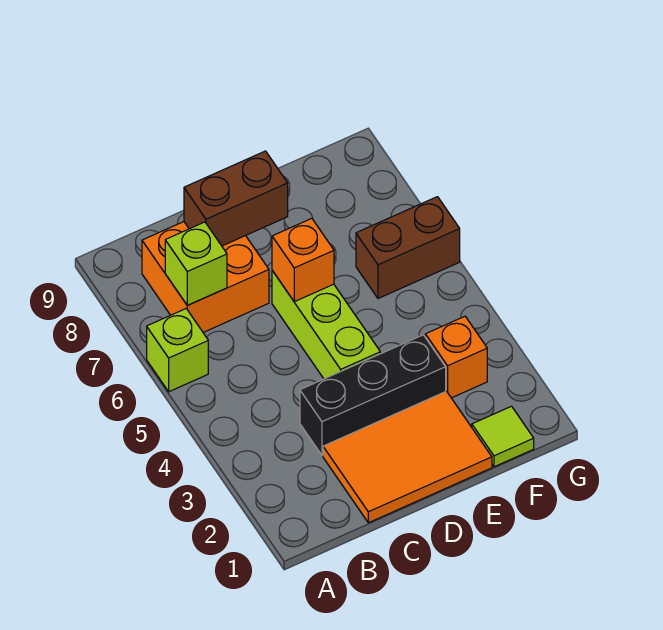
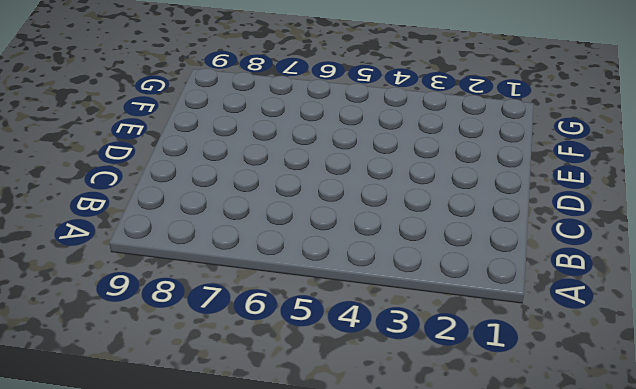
none -> lime 1x1 brick [147,309,208,392]
none -> orange 2x2 brick [142,222,269,332]

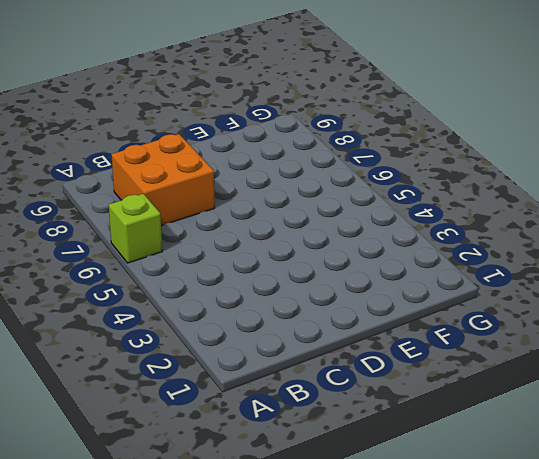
none -> orange 2x3 tile [323,391,492,523]
none -> black 1x3 brick [300,335,446,455]

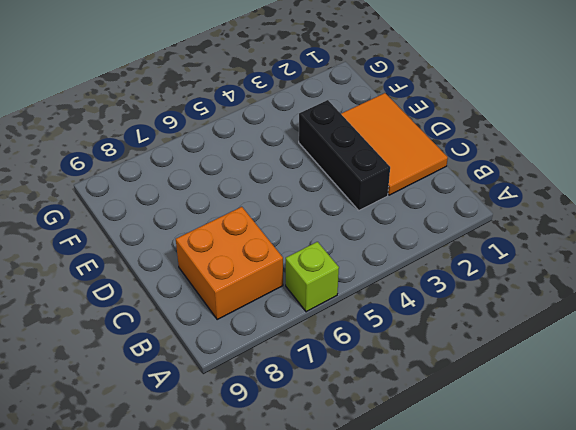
none -> lime 1x3 brick [272,271,380,379]
none -> lime 1x1 tile [472,406,534,467]

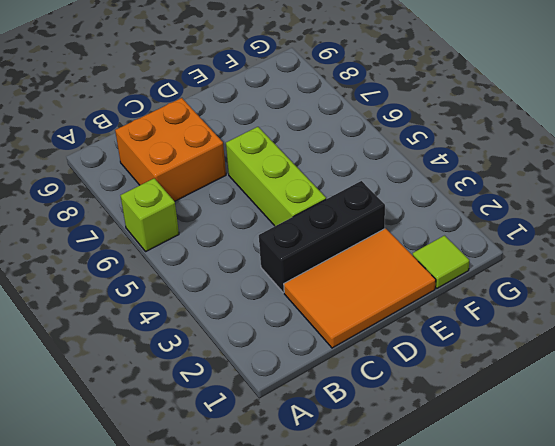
none -> orange 1x1 brick [425,316,487,398]
none -> brown 1x2 brick [356,197,460,298]

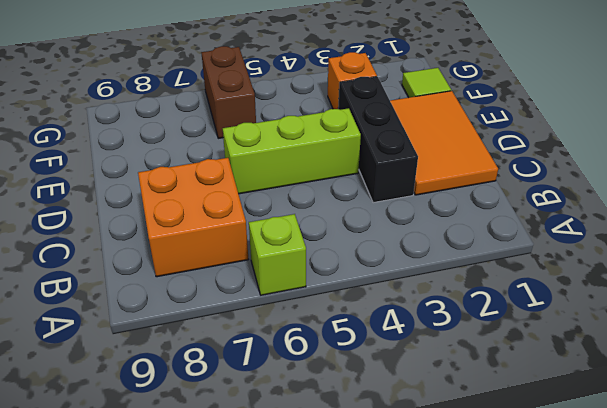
none -> lime 1x1 brick [165,222,227,305]
none -> brown 1x2 brick [184,151,288,246]

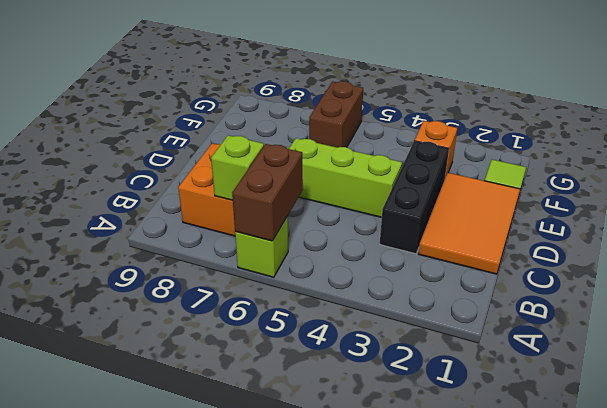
brown 1x2 brick [232,144,303,241] -> brown 1x2 brick moved to [184,151,288,246]
none -> orange 1x1 brick [272,218,334,302]

